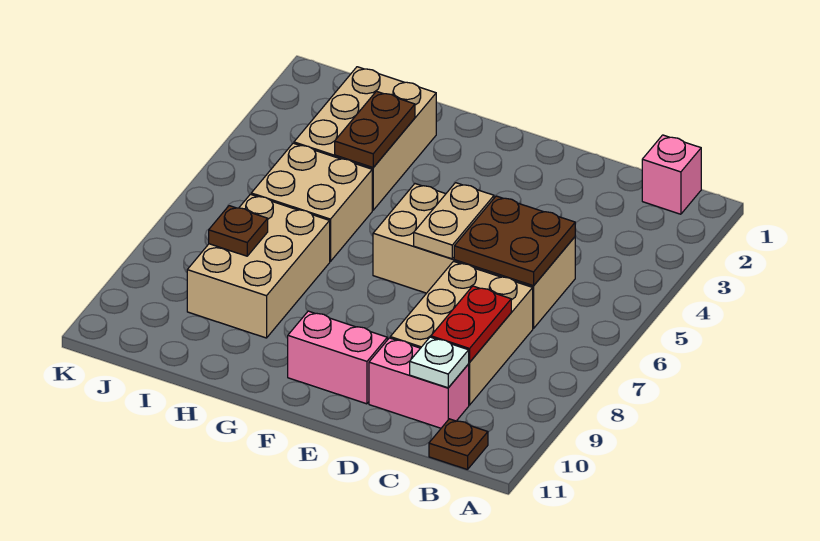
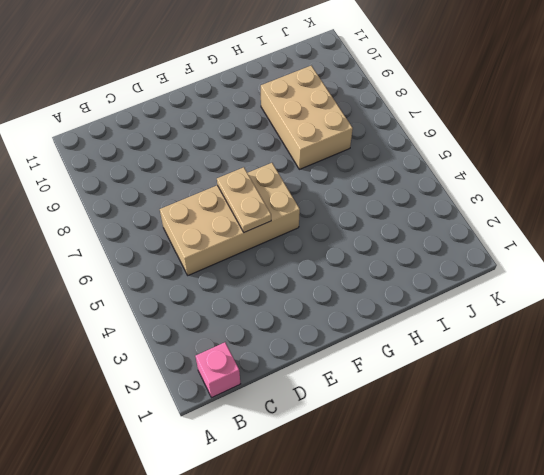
none -> brown 1x1 plate [429,419,488,470]
none -> tan 2x3 brick [390,261,533,405]
none -> pink 1x2 brick [369,338,469,428]

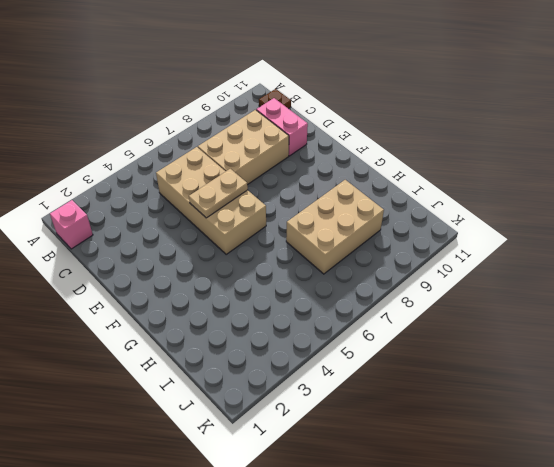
none -> pink 1x2 brick [288,311,387,404]
none -> tan 2x3 brick [294,67,436,210]
none -> tan 2x2 brick [251,143,372,261]

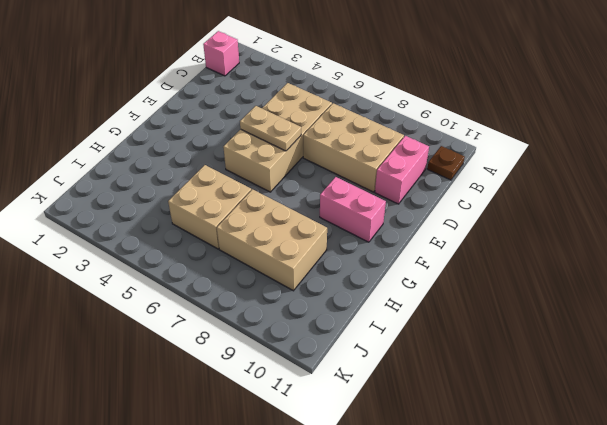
pink 1x2 brick [320,177,386,242] -> pink 1x2 brick turned to [288,311,387,404]
none -> tan 2x3 brick [294,67,436,210]
none -> brown 2x2 plate [454,196,575,286]
none -> red 1x2 plate [431,286,511,362]

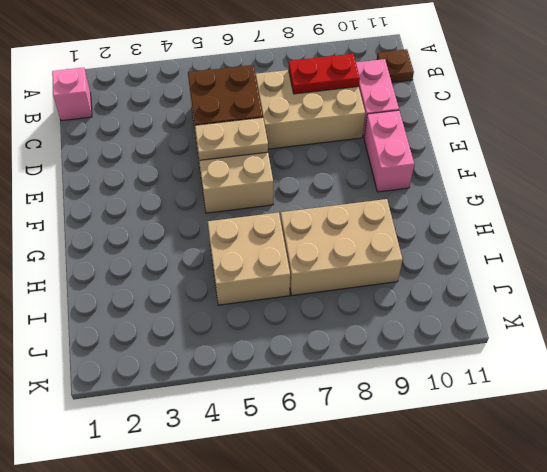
none -> tan 2x3 brick [294,67,436,210]
none -> white 1x1 plate [410,337,469,388]
none -> brown 1x2 plate [335,91,415,167]

